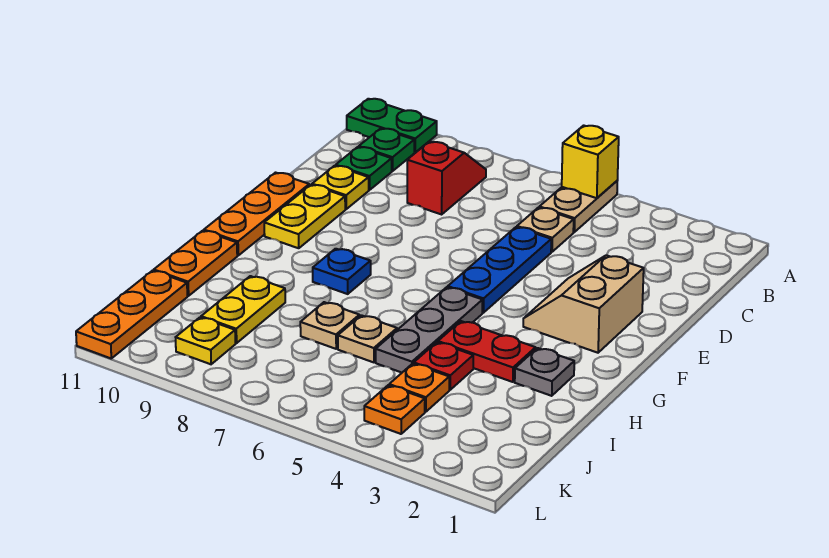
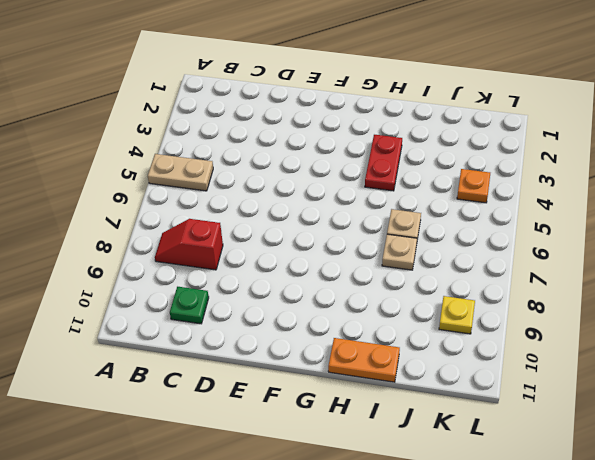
none -> green 1x2 plate [347,99,437,153]
none -> green 1x1 plate [359,128,414,171]
none -> tan 1x1 plate [517,207,574,252]

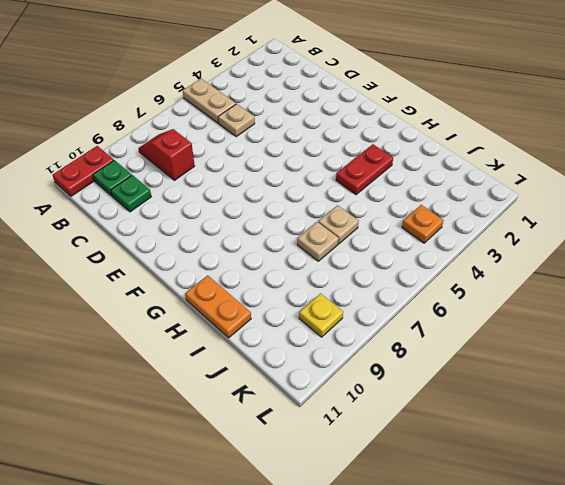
red 1x2 plate [53,146,114,196] -> green 1x2 plate [347,99,437,153]
none -> blue 1x3 plate [448,227,551,313]
none -> yellow 1x1 plate [312,166,369,209]
none -> tan 2x2 slope [523,255,644,353]

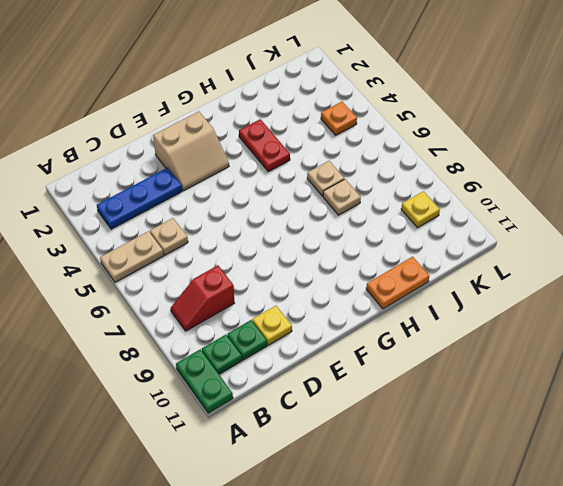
blue 1x3 plate [97,168,182,229] -> blue 1x3 plate moved to [448,227,551,313]
none -> yellow 1x2 plate [264,185,345,248]
none -> orange 1x3 plate [204,173,309,255]
none -> grey 1x3 plate [376,287,483,373]

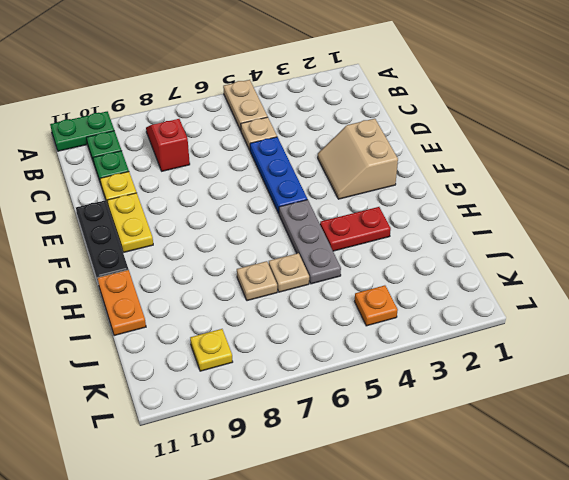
black 1x3 plate [76,200,128,282] -> orange 1x3 plate [204,173,309,255]
none -> blue 1x1 plate [313,249,371,294]
none -> grey 1x1 plate [515,348,574,396]
none -> red 1x1 plate [414,342,473,390]

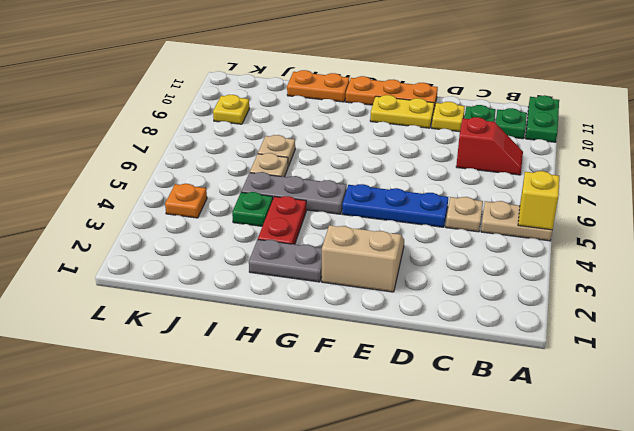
grey 1x2 plate [249,240,322,282] -> grey 1x1 plate [515,348,574,396]
green 1x1 plate [232,192,273,226] -> red 1x1 plate [414,342,473,390]
none -> blue 1x1 plate [313,249,371,294]
none -> yellow 1x2 plate [201,276,285,343]
none -> orange 1x1 plate [389,364,449,412]

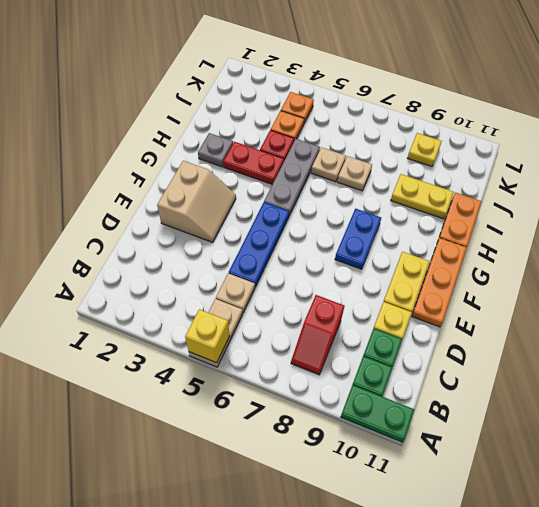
blue 1x2 plate [335,209,381,269] -> blue 1x1 plate [313,249,371,294]
yellow 1x2 plate [391,174,454,219] -> yellow 1x2 plate turned to [201,276,285,343]
none -> orange 1x3 plate [76,271,187,358]

